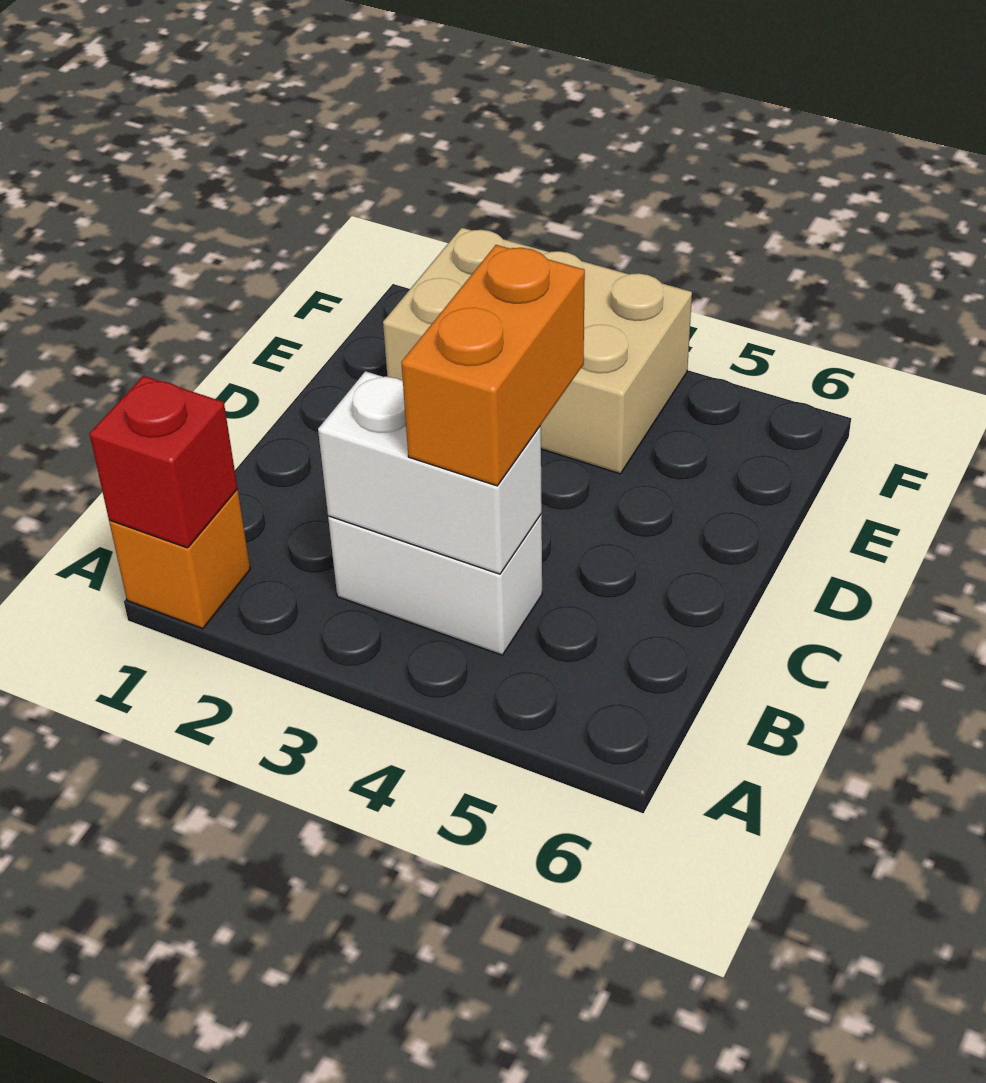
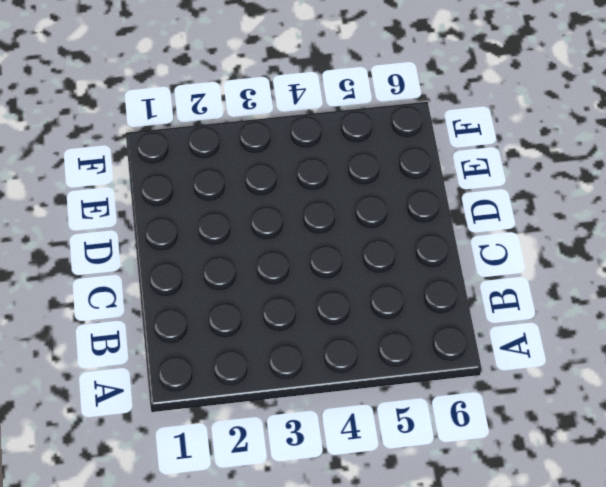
none -> orange 1x1 brick [109,489,250,629]
none -> white 1x2 brick [328,514,542,655]

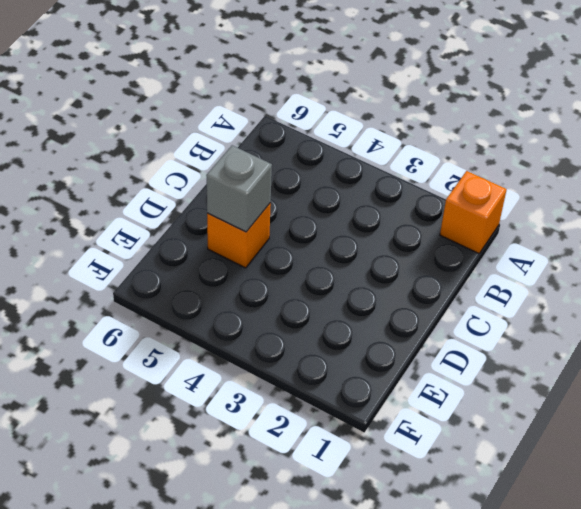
orange 1x1 brick [207,203,271,268] -> none
grey 1x1 brick [206,145,272,232] -> none
none -> white 1x2 brick [328,514,542,655]
none -> tan 2x3 brick [383,228,692,474]

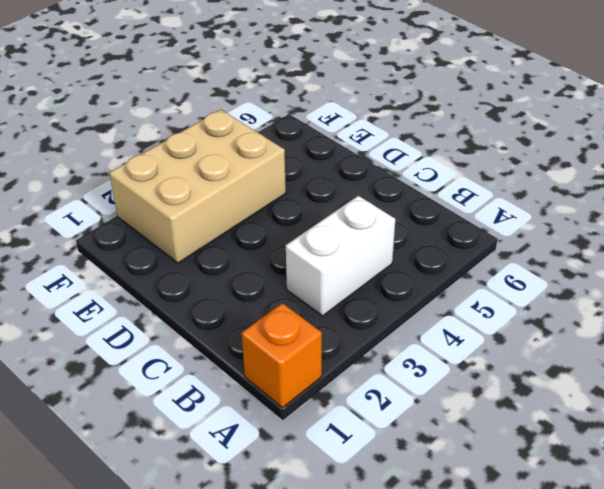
none -> red 1x1 brick [89,376,238,548]
none -> white 1x2 brick [318,371,542,574]

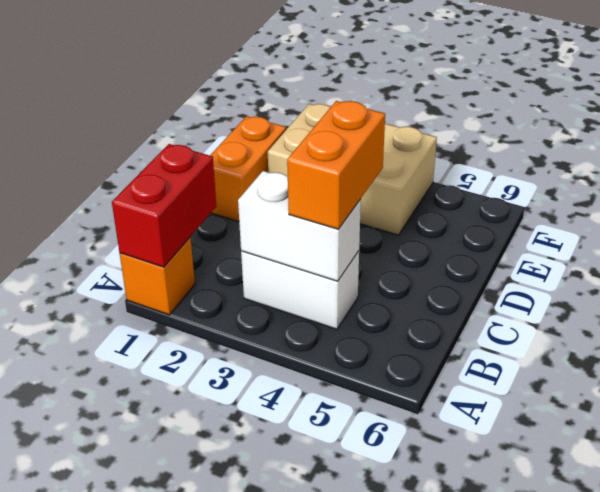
red 1x2 brick [112,144,217,267] -> red 1x1 brick [89,376,238,548]
orange 1x2 brick [210,116,286,222] -> none

